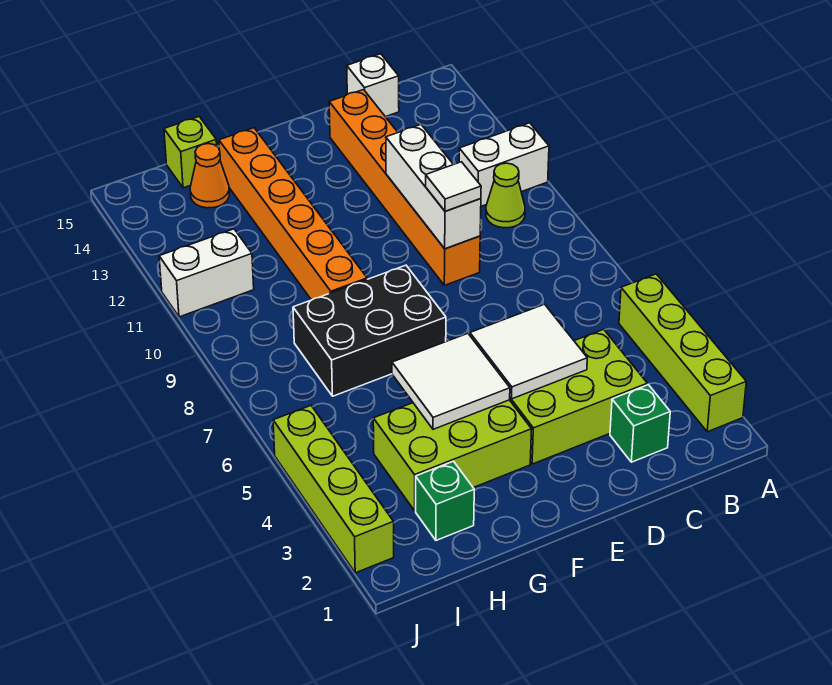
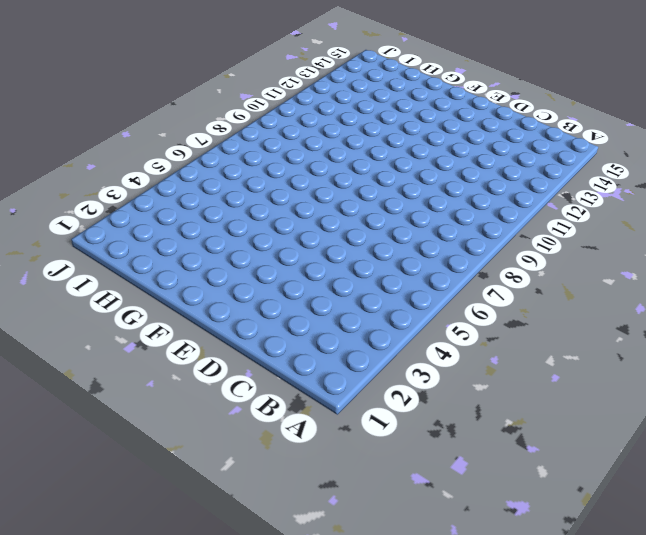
none -> lime 1x4 brick [619,274,746,432]
none -> white 1x2 brick [459,123,549,206]
none -> lime 1x1 cone [486,163,525,228]

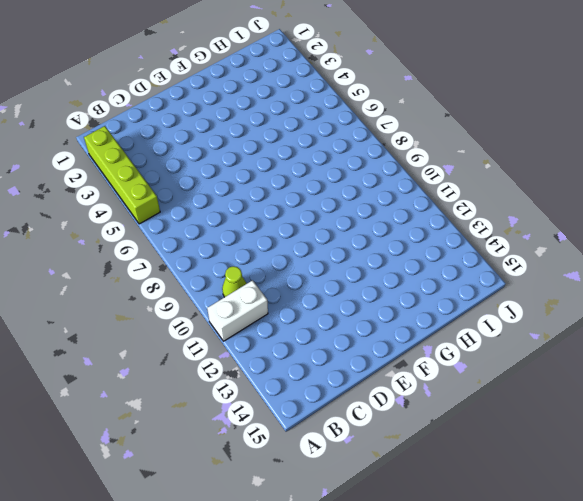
none -> green 1x1 brick [610,385,670,462]
none -> lime 2x3 brick [510,329,647,464]
none -> white 1x1 brick [347,54,399,117]

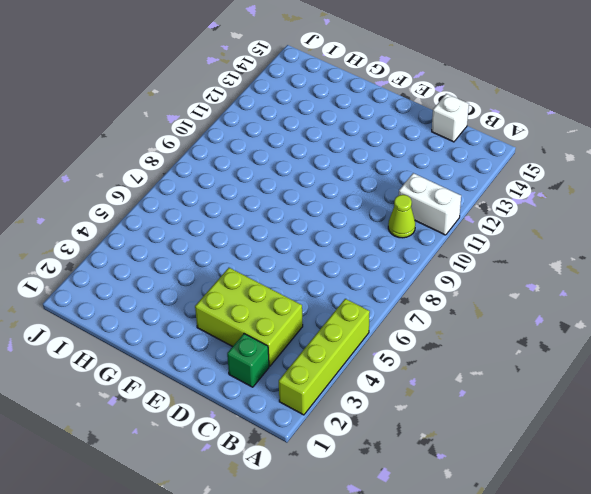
none -> orange 1x6 brick [329,90,480,285]
none -> lime 2x3 brick [373,400,532,511]
none -> black 2x3 brick [293,265,446,396]

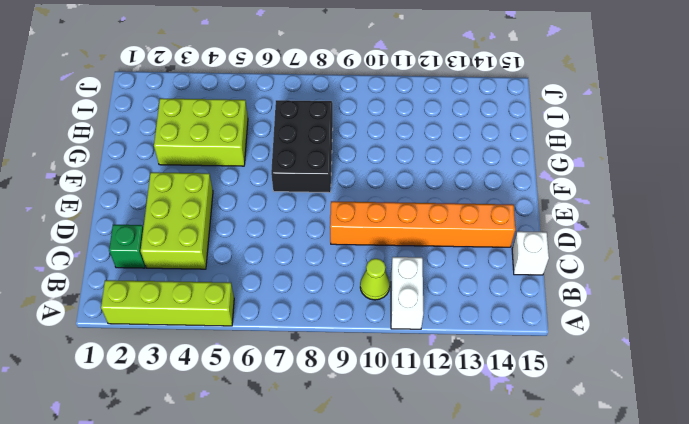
lime 2x3 brick [154,98,248,166] -> lime 2x3 brick turned to [373,400,532,511]
none -> orange 1x6 brick [219,128,367,300]
none -> green 1x1 brick [416,461,474,540]
none -> orange 1x1 cone [190,144,229,208]

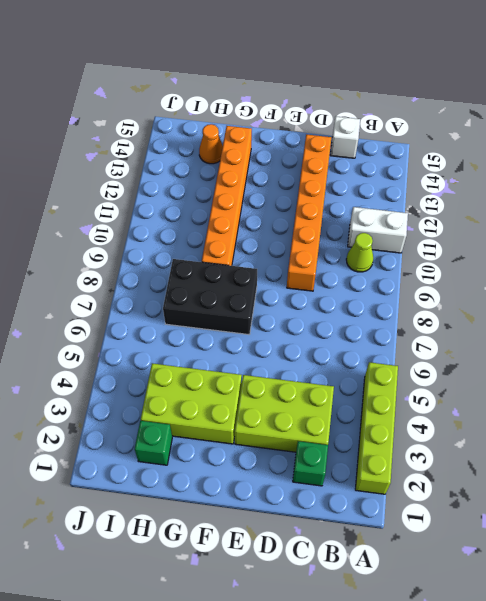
none -> lime 1x1 brick [164,117,217,188]
none -> white 1x2 brick [159,229,254,317]
none -> lime 1x4 brick [273,406,394,573]

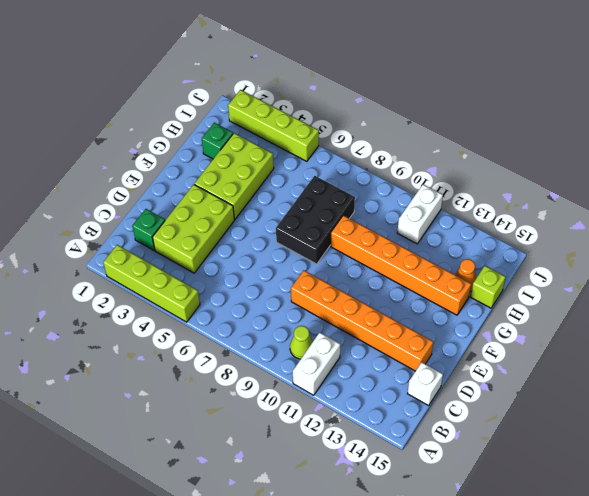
none -> white 2x2 tile [470,304,587,399]
none -> white 1x3 brick [386,125,481,249]
none -> white 2x2 tile [392,333,510,429]

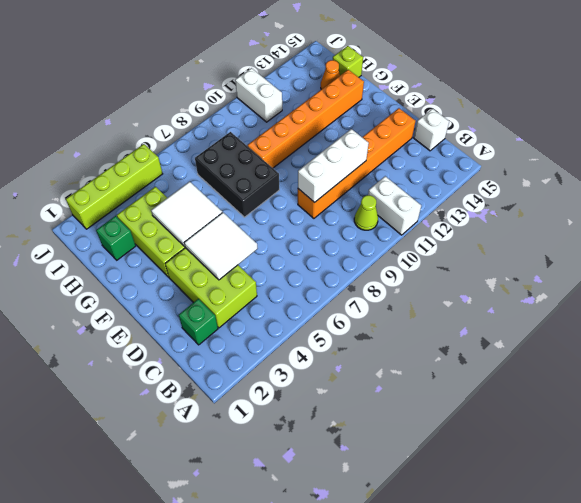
none -> lime 1x4 brick [619,274,746,432]
none -> white 1x1 tile [426,162,481,211]

